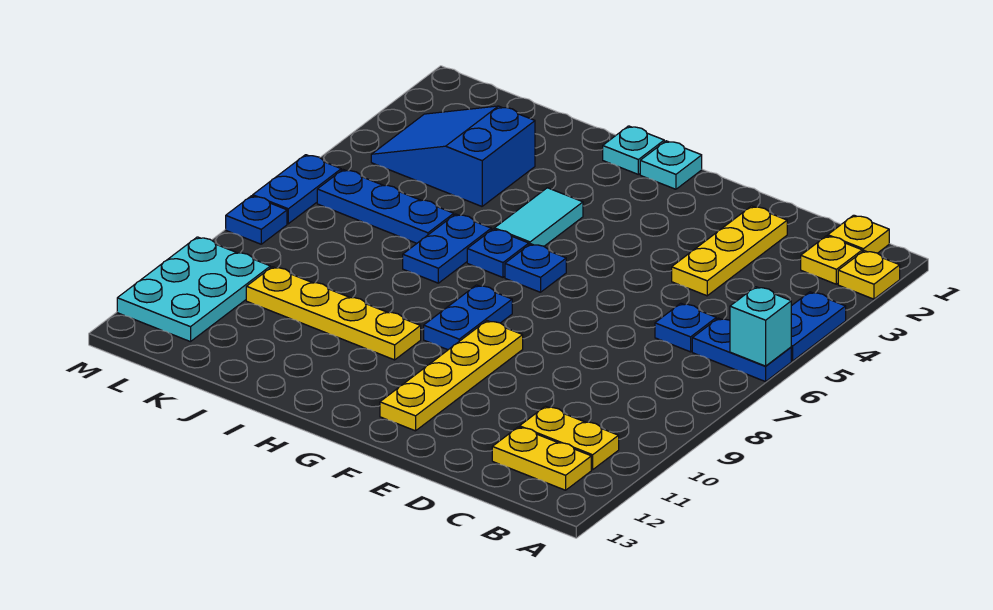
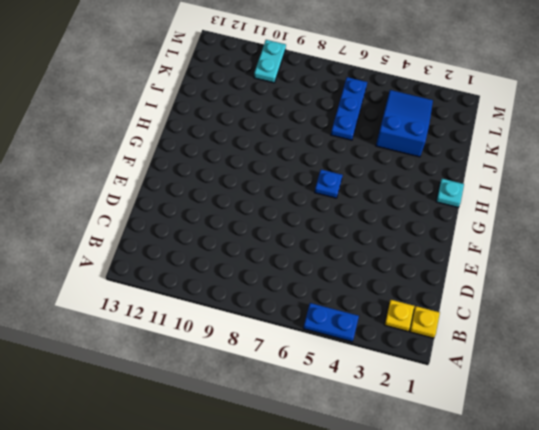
cyan 1x2 plate [254,40,286,83] -> cyan 2x3 plate [117,237,270,342]
none -> yellow 1x1 plate [838,251,900,299]
none -> blue 1x2 plate [692,318,791,382]
none -> yellow 1x2 plate [520,406,619,470]

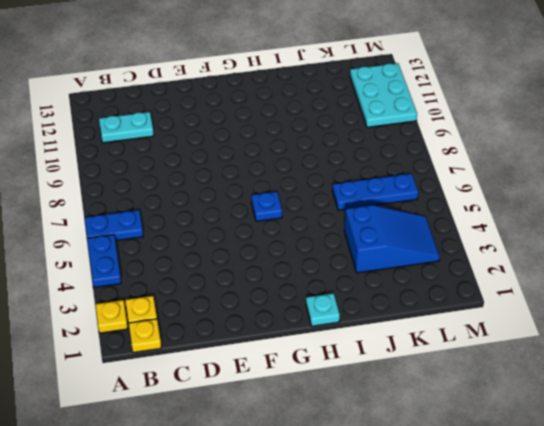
cyan 1x2 plate [99,112,154,143] -> yellow 1x2 plate [520,406,619,470]
none -> yellow 1x2 plate [492,427,591,490]
none -> blue 1x1 plate [655,303,716,352]
none -> yellow 1x3 plate [672,206,787,296]

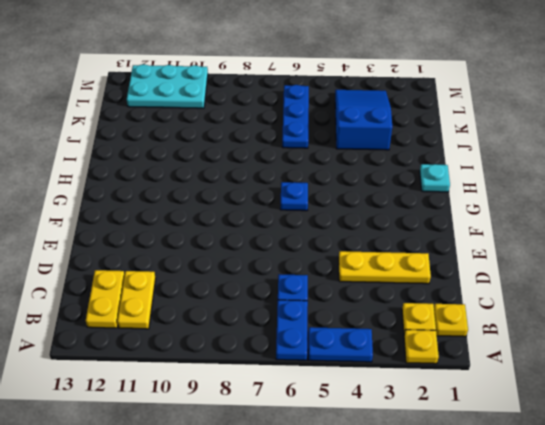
none -> yellow 1x4 plate [380,321,523,431]
none -> cyan 1x1 plate [640,141,702,189]
none -> blue 1x2 plate [424,285,512,350]

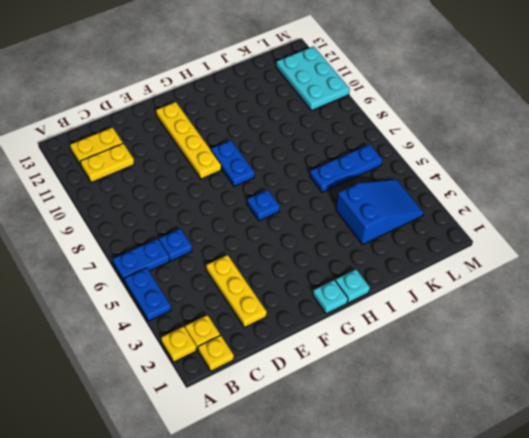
none -> cyan 1x2 tile [494,188,583,246]
none -> blue 1x1 plate [467,229,529,277]
none -> yellow 1x4 plate [246,267,421,360]

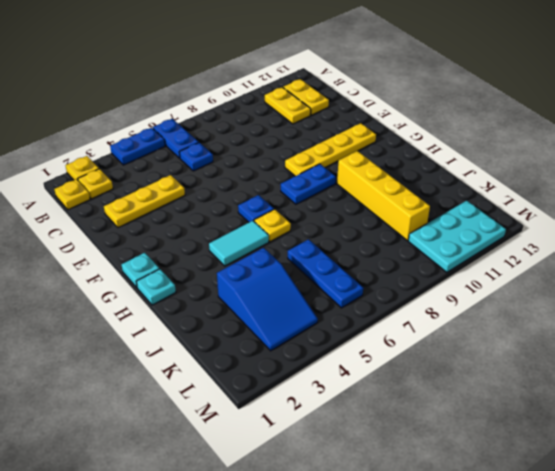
yellow 1x1 plate [254,209,291,242] -> blue 1x1 plate [467,229,529,277]
yellow 1x4 brick [337,151,430,241] -> yellow 1x4 plate [246,267,421,360]
none -> blue 1x2 plate [403,214,491,283]
none -> blue 1x2 plate [253,155,341,224]
none -> blue 1x1 plate [226,196,287,244]

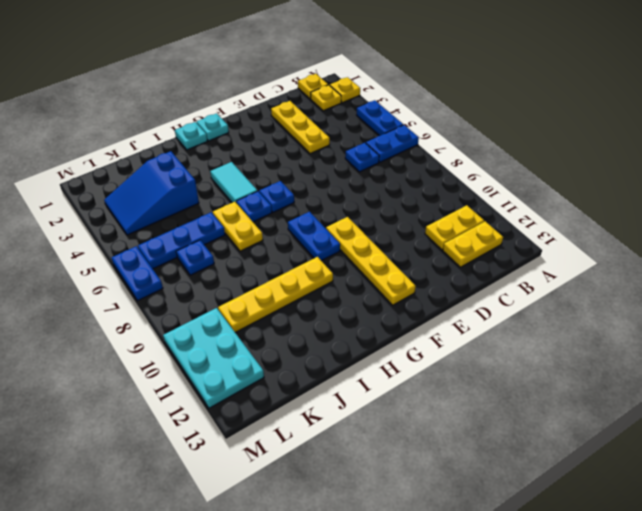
yellow 1x2 plate [213,202,263,251] -> blue 1x2 plate [403,214,491,283]
blue 1x1 plate [176,240,214,275] -> blue 1x1 plate moved to [226,196,287,244]
none -> cyan 1x1 brick [730,287,791,366]

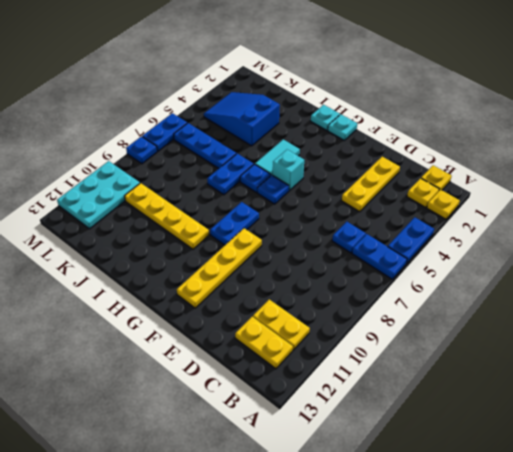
cyan 1x1 brick [273,150,304,191] -> cyan 1x1 brick moved to [730,287,791,366]

